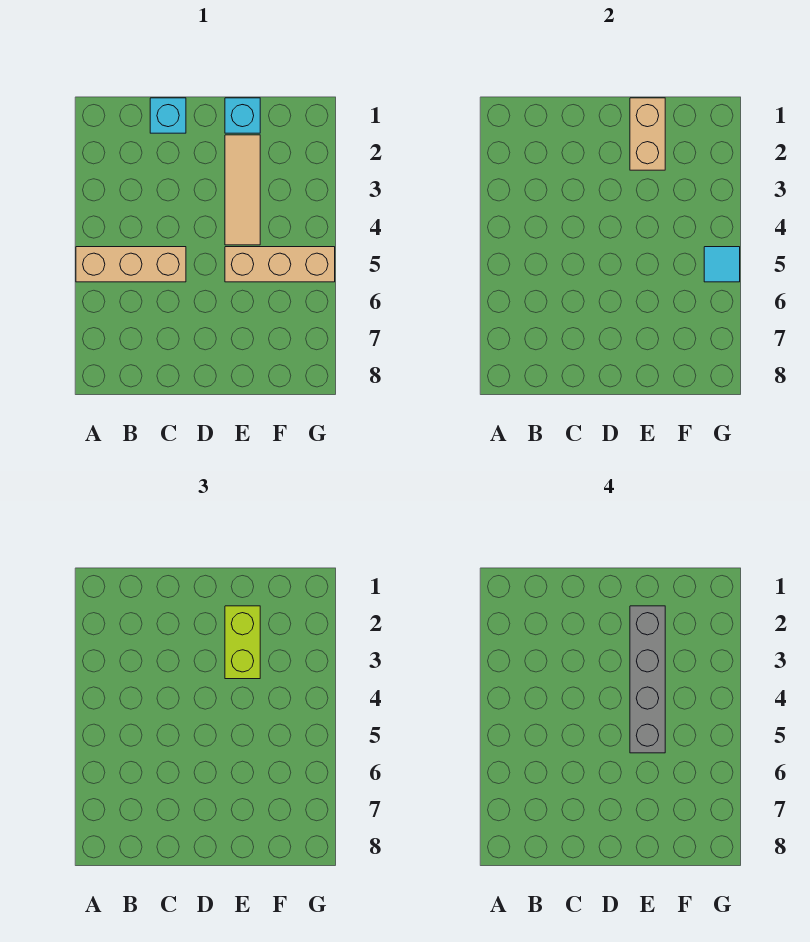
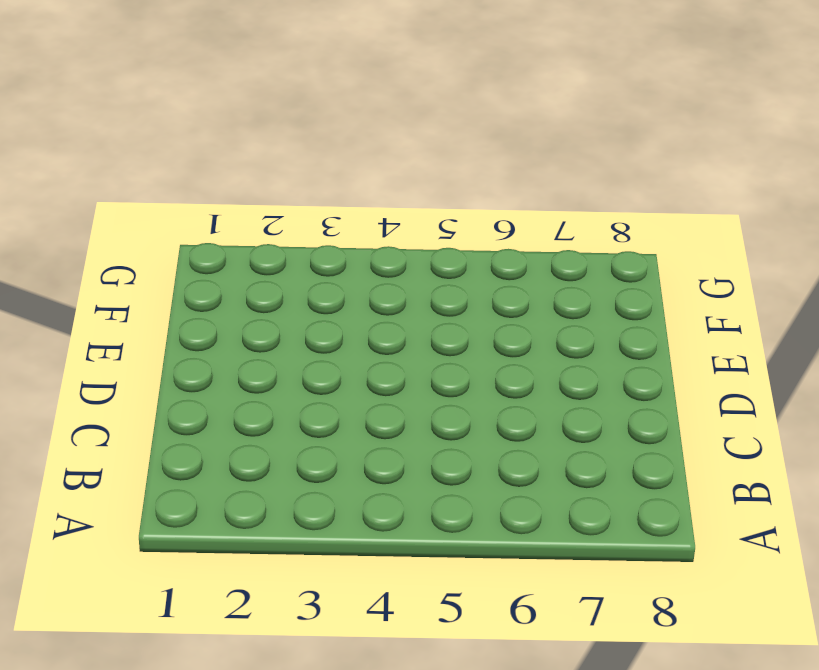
none -> tan 1x3 brick [76,247,186,282]
none -> cyan 1x1 brick [150,98,186,133]

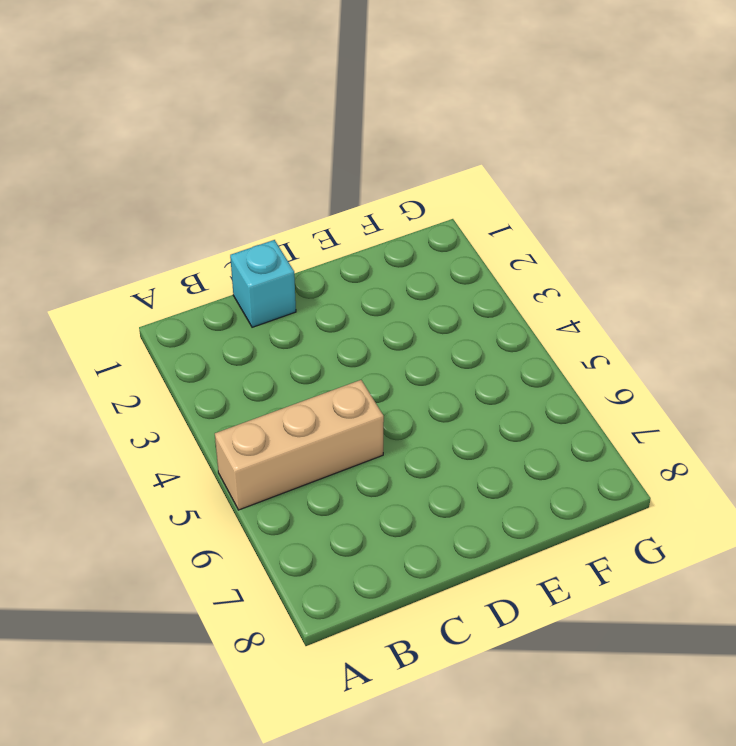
none -> cyan 1x1 brick [225,98,260,133]
none -> tan 1x3 tile [225,135,260,245]

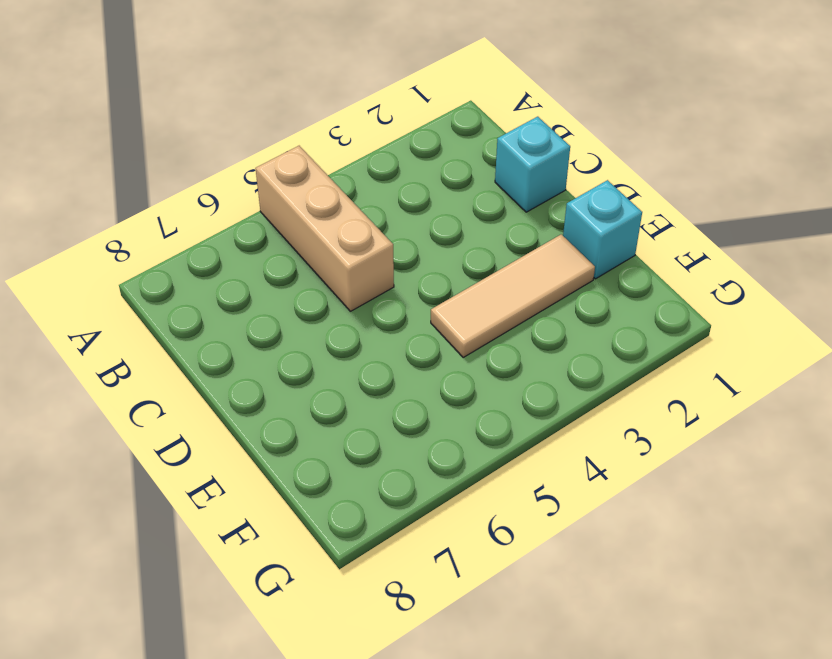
none -> tan 1x3 brick [225,247,335,282]
none -> tan 1x2 brick [630,98,665,170]

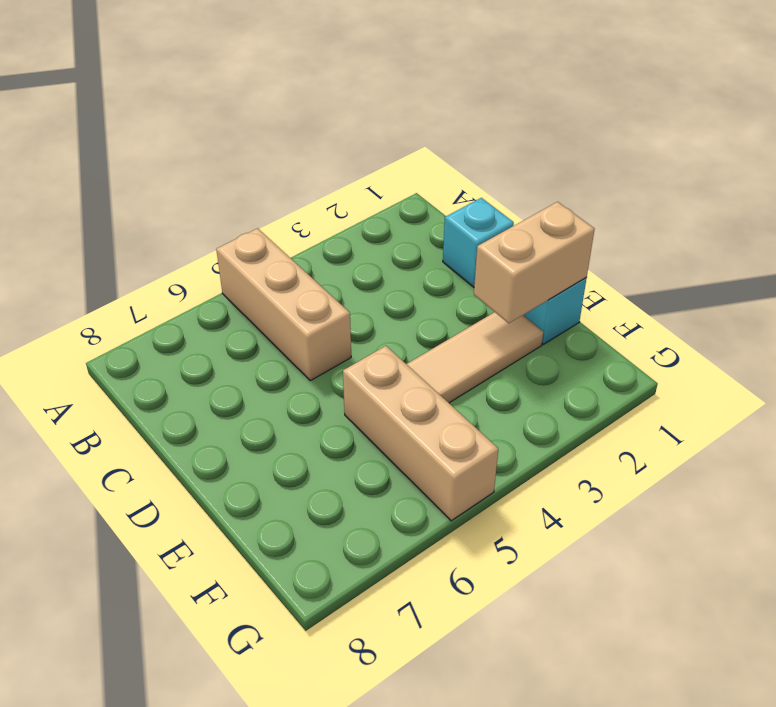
none -> cyan 1x1 tile [704,247,740,282]
none -> lime 1x2 brick [225,606,260,679]

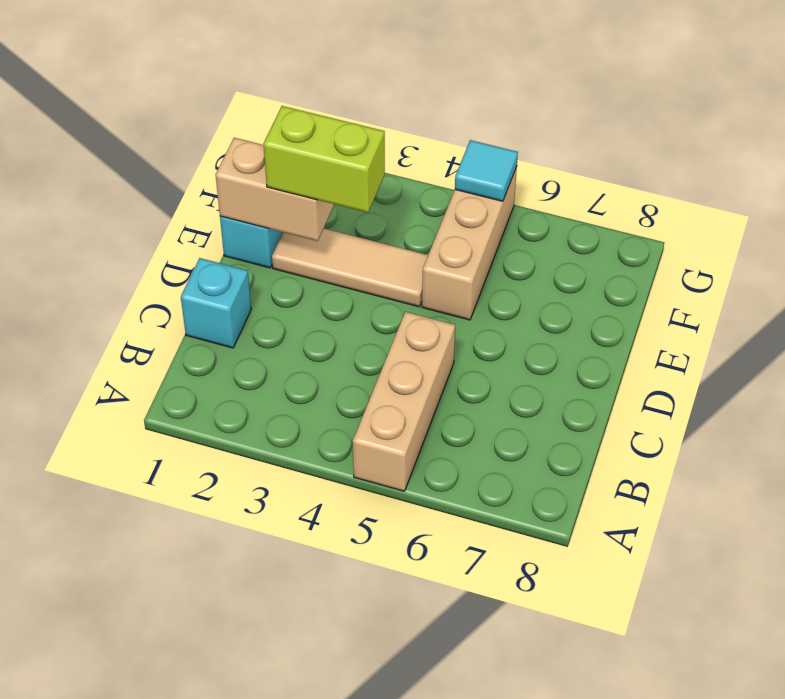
none -> grey 1x4 brick [630,606,665,753]

